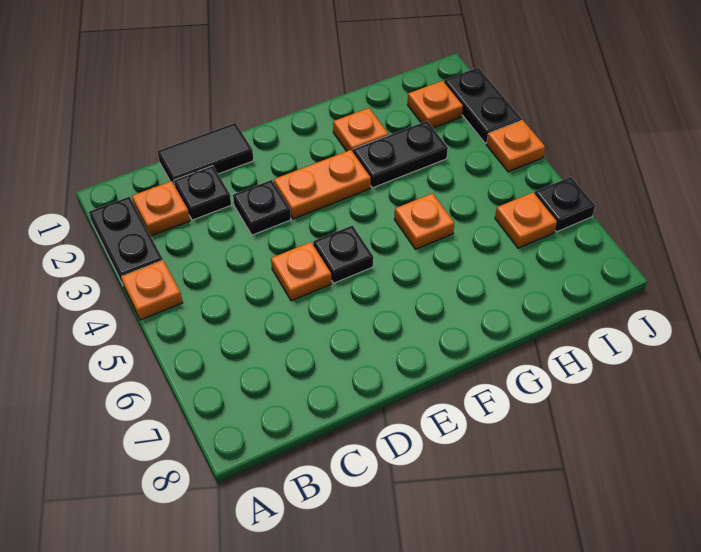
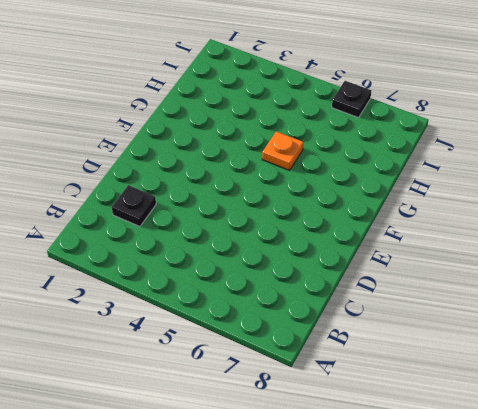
none -> black 1x2 plate [89,197,163,284]
none -> orange 1x1 plate [121,260,183,320]
none -> orange 1x1 plate [132,181,190,236]

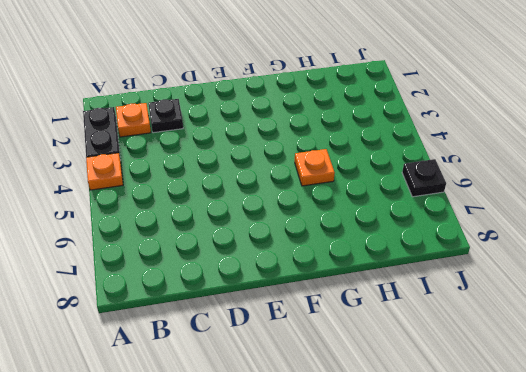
none -> black 1x2 tile [157,123,254,185]
none -> black 1x1 plate [233,180,291,235]
none -> orange 1x1 plate [271,242,331,301]

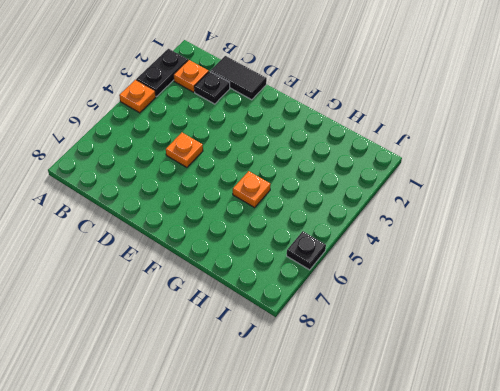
none -> black 1x1 plate [233,180,291,235]
none -> orange 1x2 plate [274,150,371,219]
none -> black 1x1 plate [313,225,373,283]

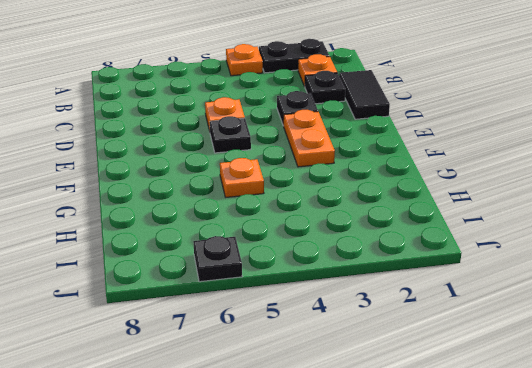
none -> orange 1x1 plate [333,108,389,152]
none -> black 1x2 plate [353,121,448,188]
none -> orange 1x1 plate [408,81,463,128]

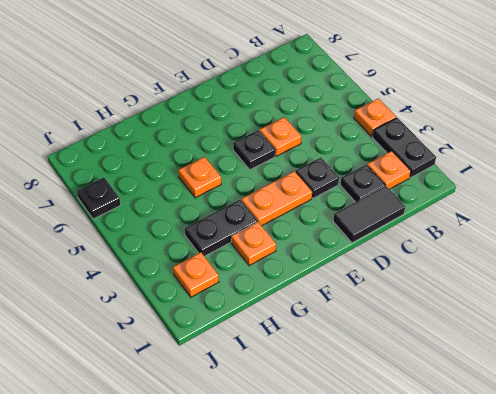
none -> orange 1x1 plate [495,192,557,248]
none -> black 1x2 plate [444,68,522,143]
none -> orange 1x1 plate [486,120,545,172]

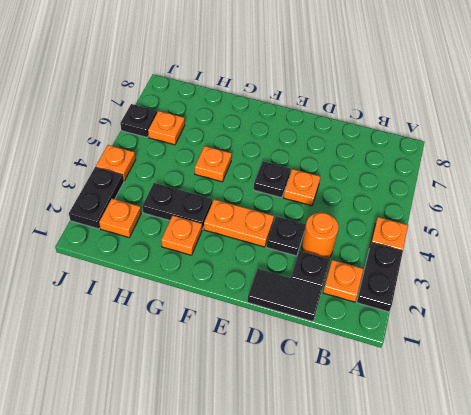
orange 1x1 round brick [302,213,339,259] -> none

